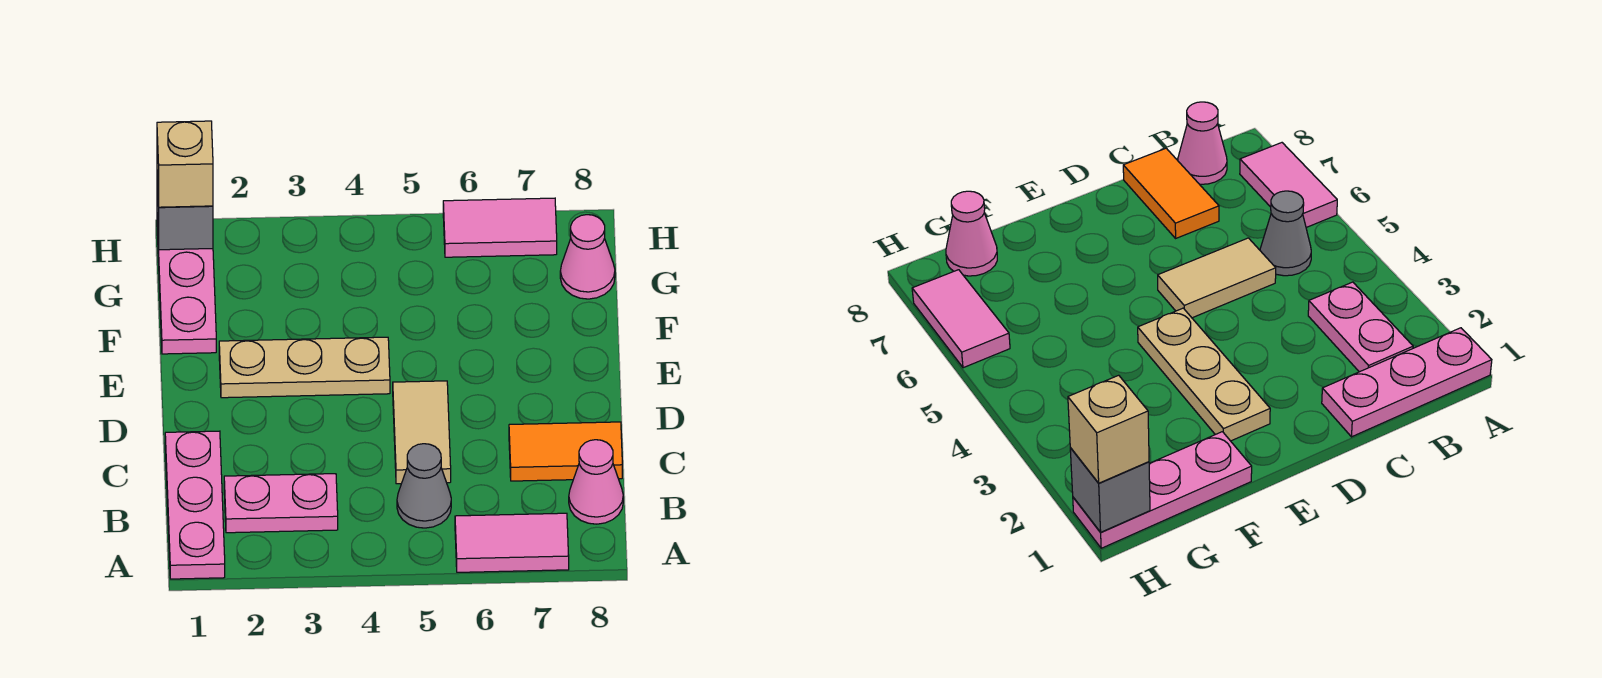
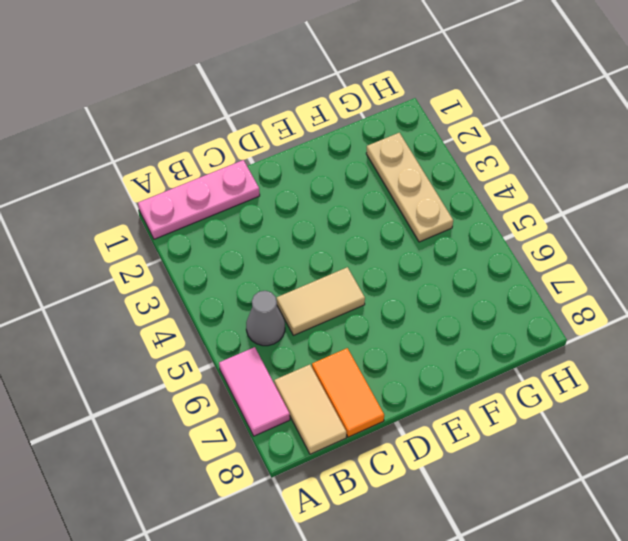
tan 1x2 tile [274,365,346,454] -> pink 1x1 cone [569,440,623,524]
tan 1x3 plate [366,133,453,242] -> tan 1x3 plate moved to [219,337,390,398]
none -> pink 1x2 plate [224,474,338,533]
none -> pink 1x3 plate [157,222,216,354]
none -> pink 1x1 cone [560,215,615,299]

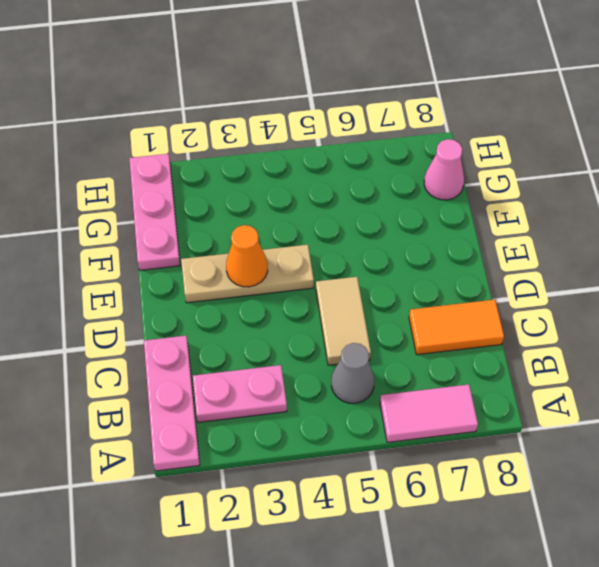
orange 1x1 cone [226,225,268,287] -> none
none -> pink 1x1 cone [569,440,623,524]
none -> pink 1x2 tile [443,198,557,257]
none -> grey 1x1 brick [157,179,213,250]

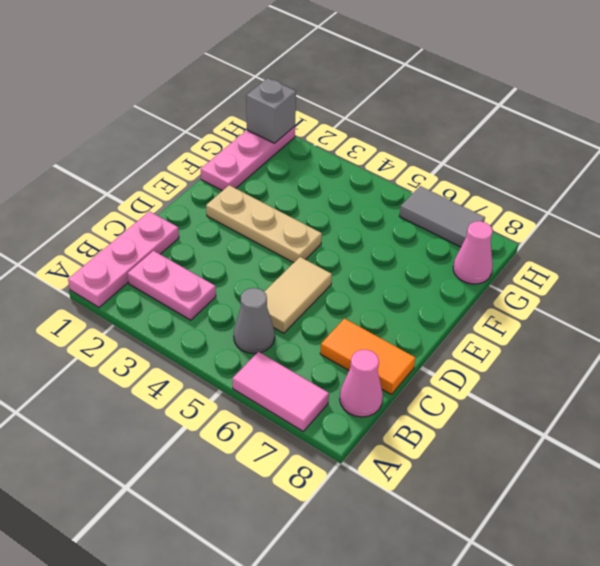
grey 1x2 tile [399,186,485,247] -> pink 1x2 tile [443,198,557,257]
none -> tan 1x1 brick [157,121,213,207]

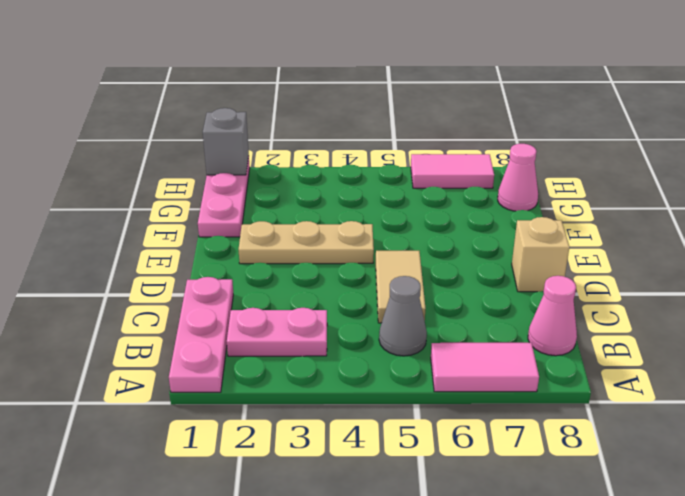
tan 1x1 brick [512,217,569,292] -> tan 1x1 brick moved to [157,121,213,207]
none -> orange 1x2 tile [509,422,622,481]

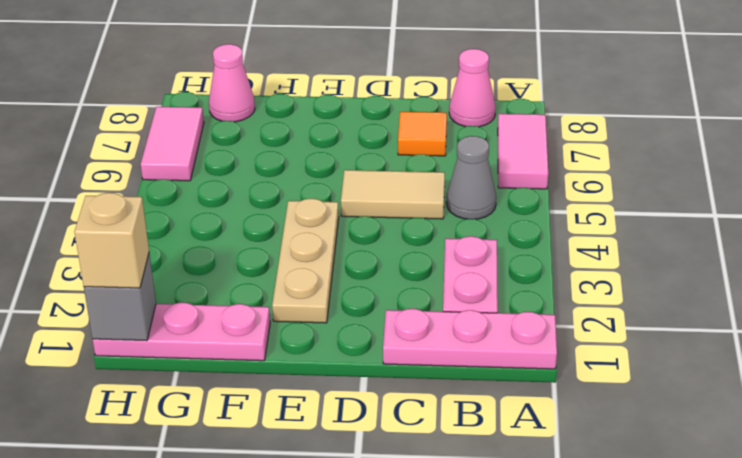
orange 1x1 tile [398,112,447,156] -> orange 1x2 tile [509,422,622,481]

